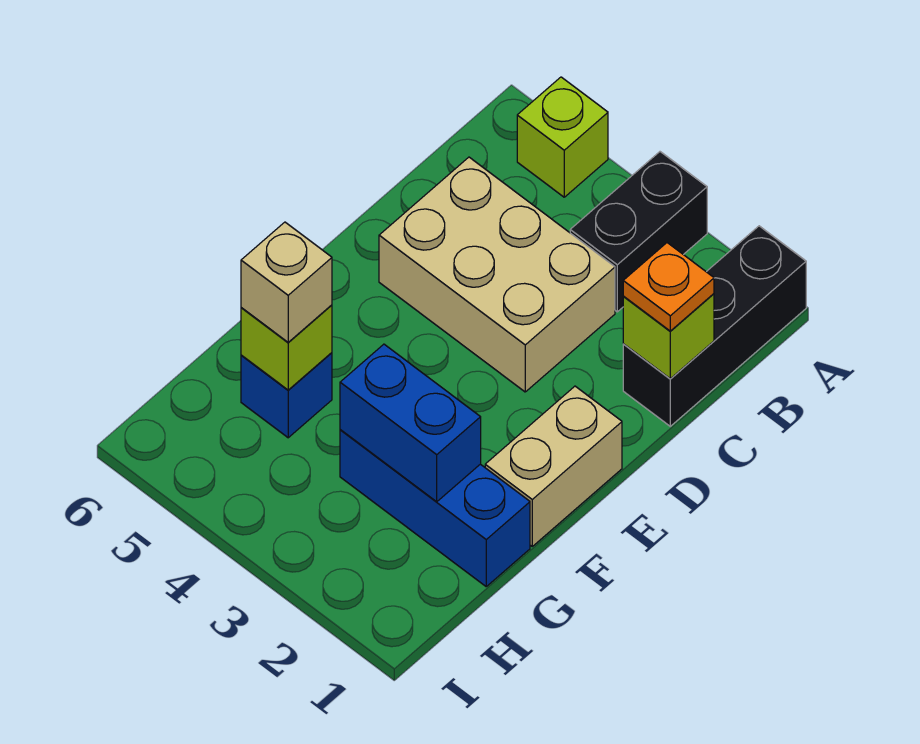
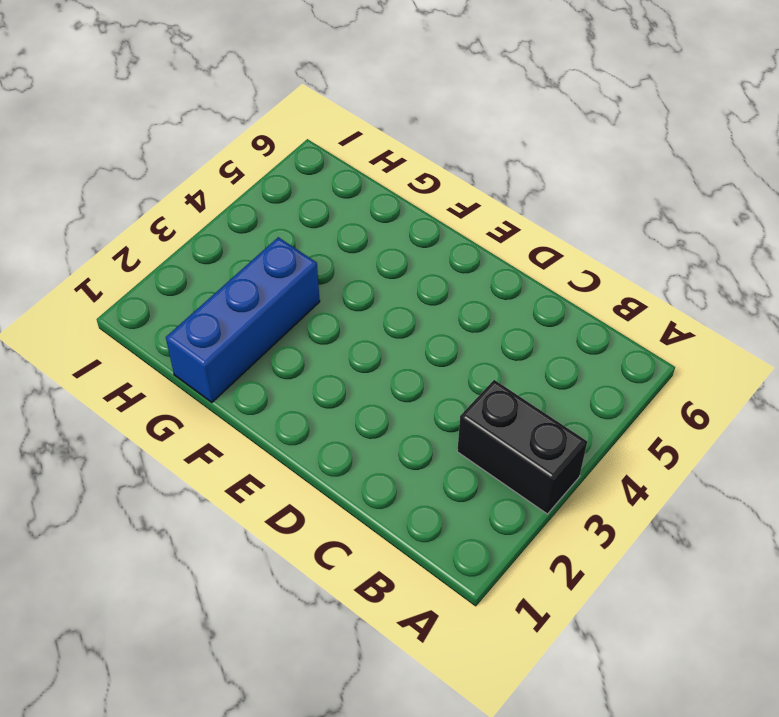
none -> black 1x3 brick [623,226,806,426]
none -> lime 1x1 brick [517,77,608,197]
none -> tan 2x3 brick [379,157,615,392]

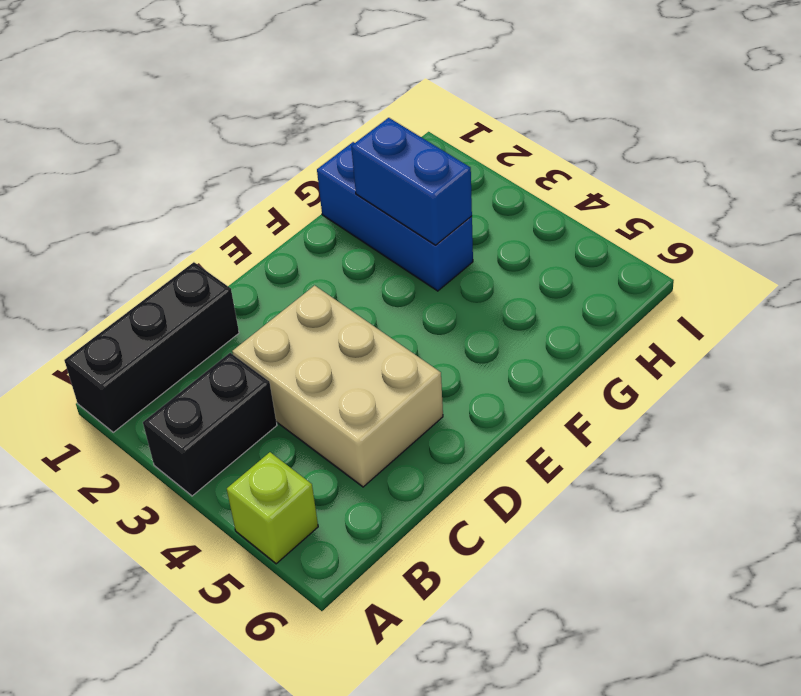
none -> tan 1x2 brick [485,386,622,546]
none -> blue 1x1 brick [241,353,332,438]
none -> lime 1x1 brick [623,294,714,379]

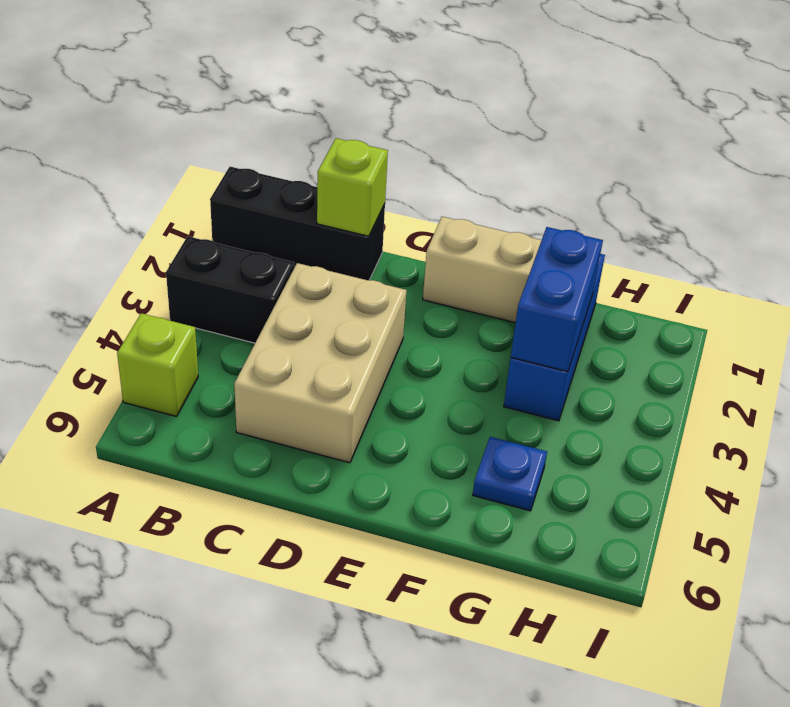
blue 1x1 plate [473,437,547,511] -> blue 1x1 brick [241,353,332,438]
none -> lime 1x1 brick [241,305,332,390]
none -> orange 1x1 plate [623,243,714,331]
none -> tan 1x1 brick [241,222,332,342]

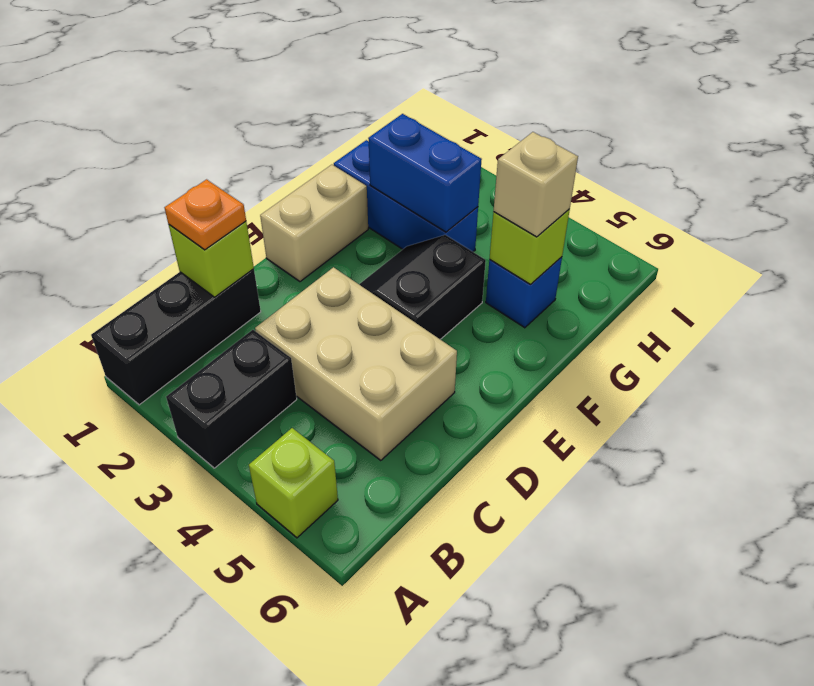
black 2x2 slope [359,235,486,339] -> none

